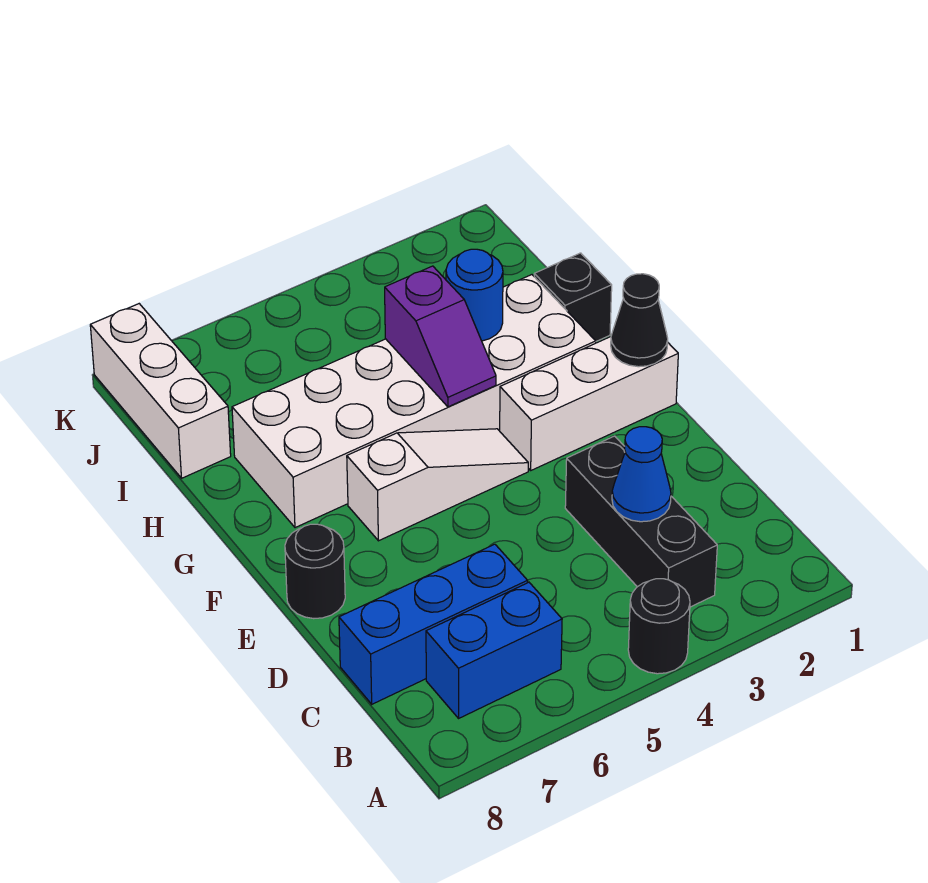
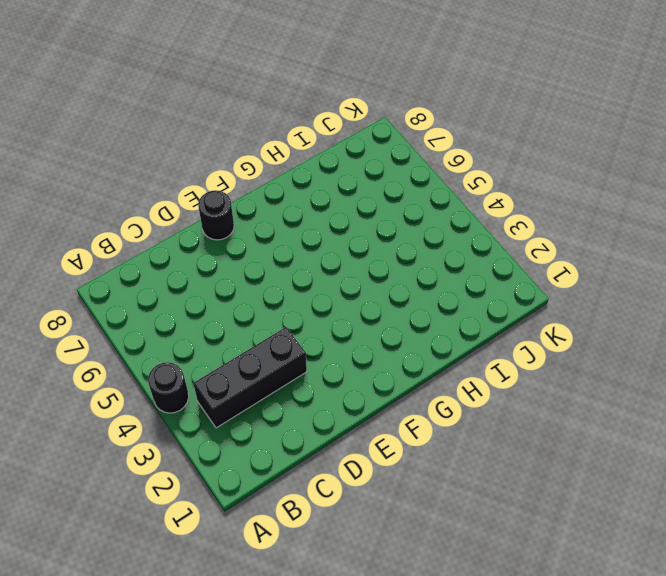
none -> blue 1x2 brick [426,582,562,718]
none -> blue 1x3 brick [339,544,528,704]
none -> white 1x3 brick [500,337,678,470]

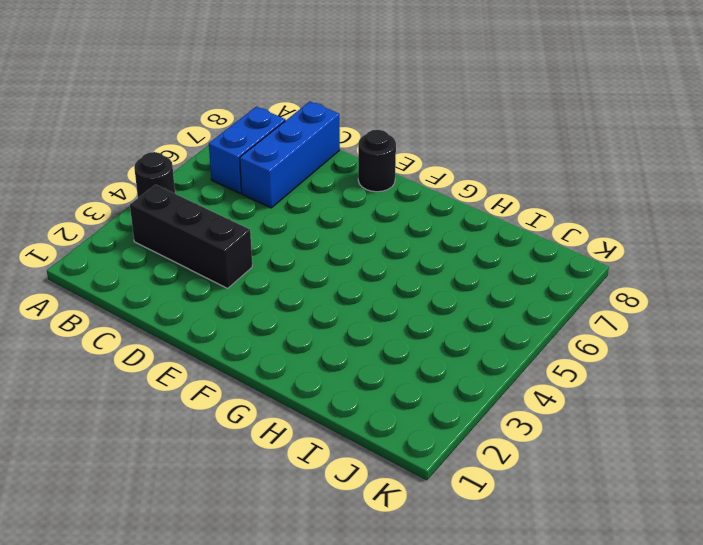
none -> white 1x3 brick [500,337,678,470]
none -> white 1x3 slope [347,429,528,541]
none -> white 2x6 brick [232,275,596,528]

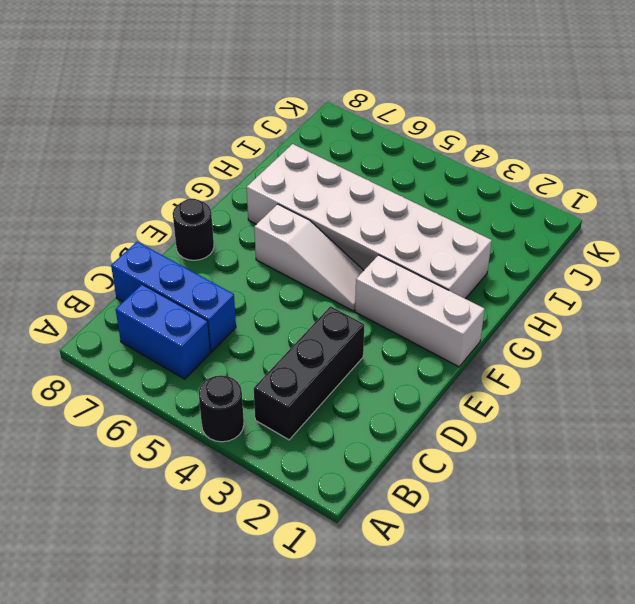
none -> black 1x1 brick [534,253,612,341]
none -> white 1x3 brick [90,304,231,478]
none -> blue 1x1 cone [612,427,671,522]

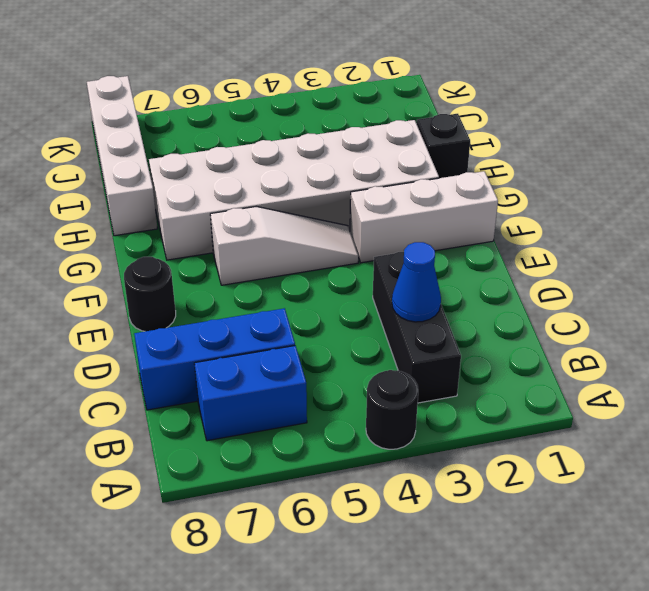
white 1x4 brick [87,76,157,236] -> white 1x3 brick [90,304,231,478]
none -> black 1x1 cone [611,274,668,367]
none -> purple 1x2 slope [385,266,496,407]
none -> blue 1x1 round brick [446,249,503,341]

